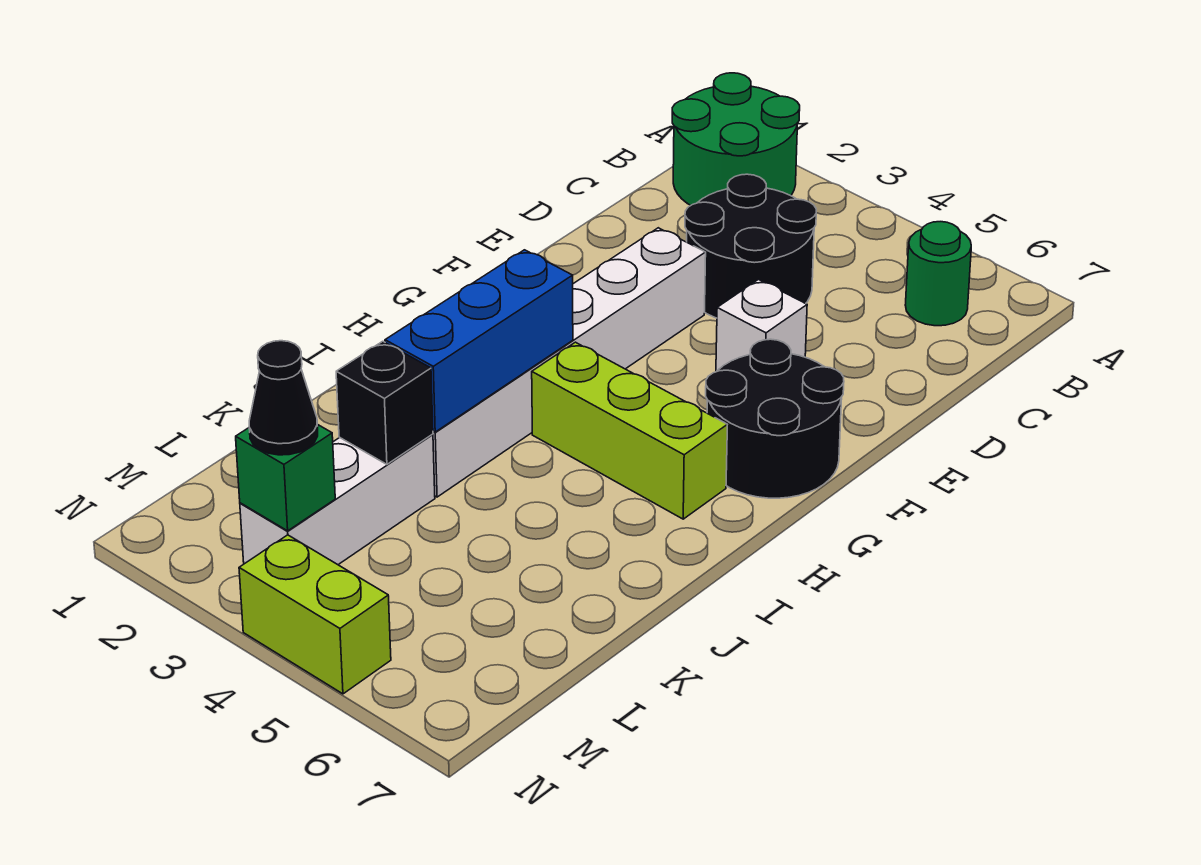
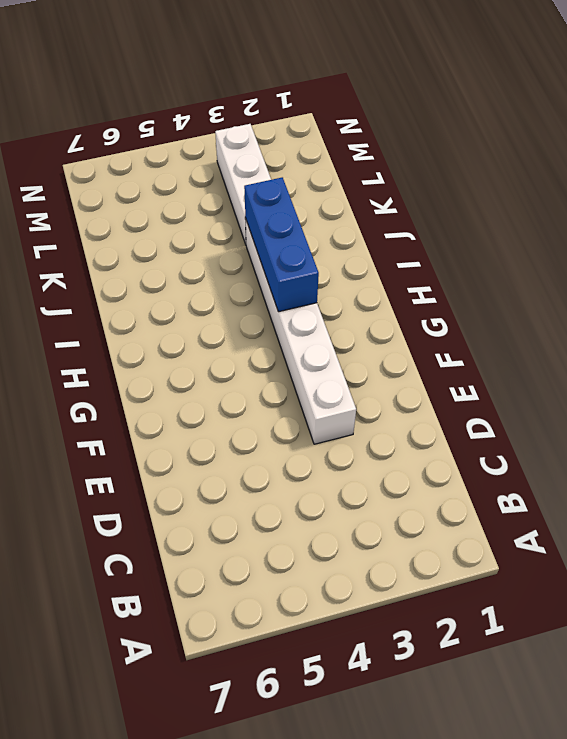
none -> green 2x2 round brick [672,73,800,206]
none -> green 1x1 round brick [905,222,971,326]
none -> black 2x2 round brick [685,174,816,318]

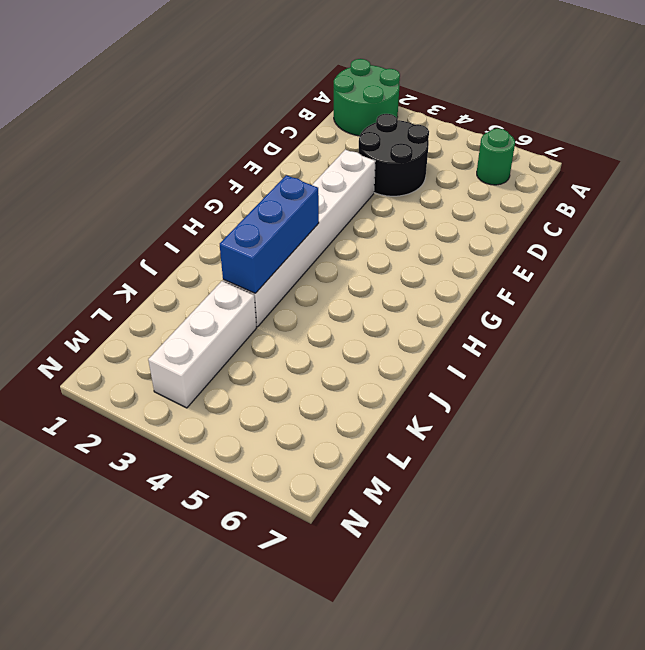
none -> white 1x1 brick [716,279,807,371]
none -> black 2x2 round brick [706,339,844,498]
none -> lime 1x3 brick [532,342,727,519]

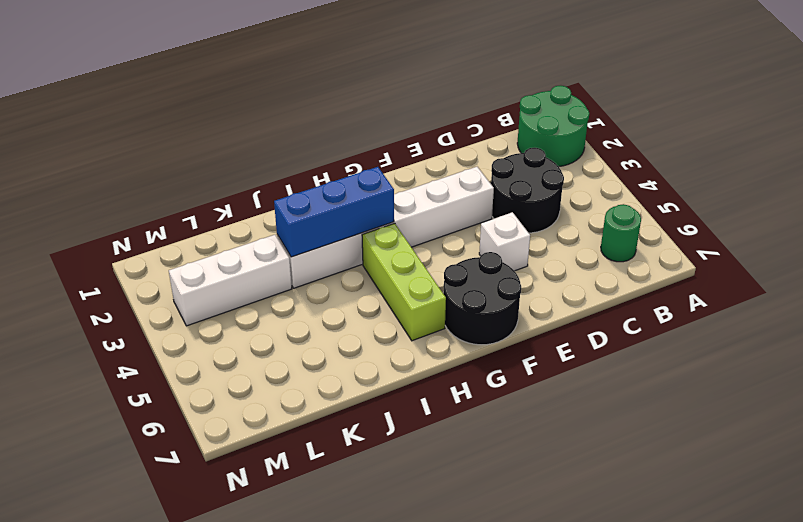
none -> lime 1x2 brick [239,535,391,694]
none -> black 1x1 brick [336,341,433,464]
none -> green 1x1 brick [236,424,335,531]

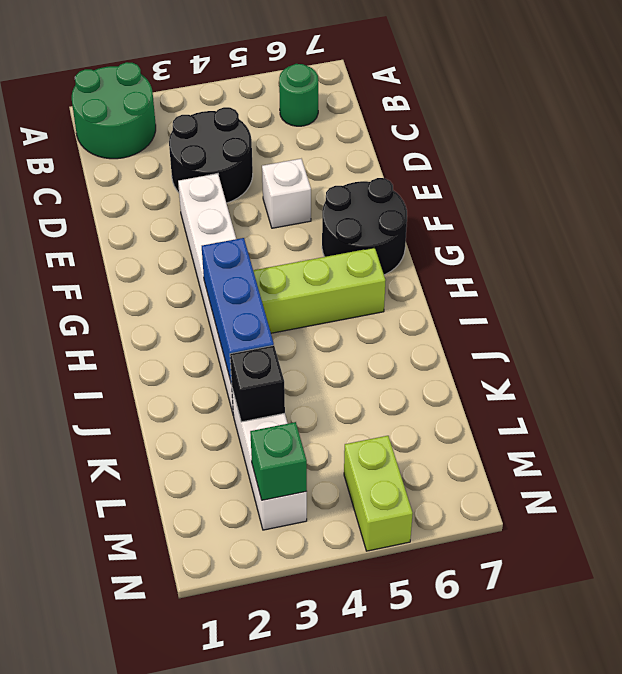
lime 1x2 brick [344,436,413,551] -> lime 1x2 brick turned to [239,535,391,694]
none -> black 1x1 cone [249,341,318,455]

